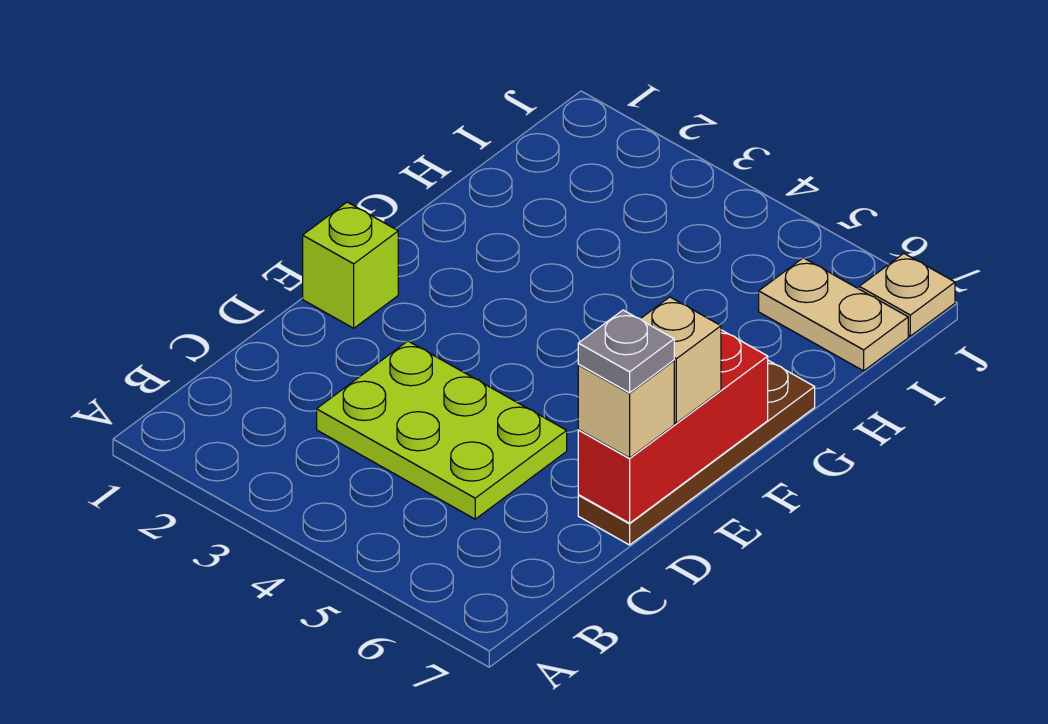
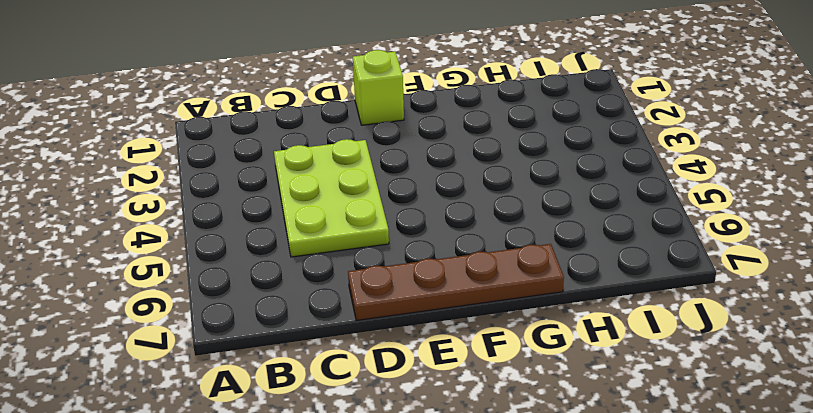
none -> tan 1x2 plate [759,258,908,371]
none -> tan 1x1 plate [859,254,955,336]

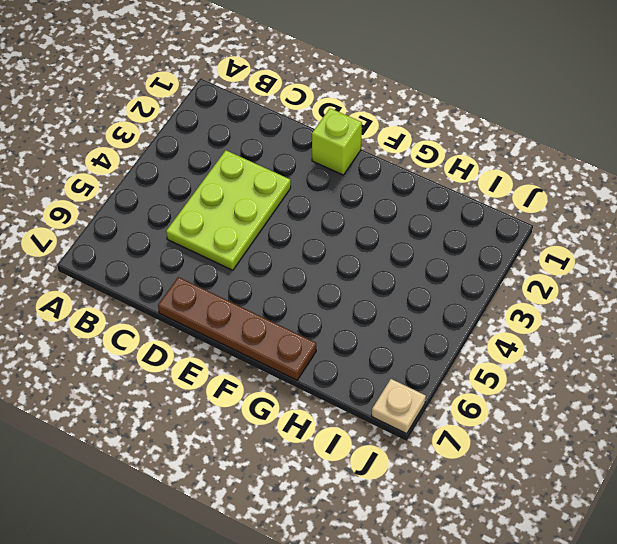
none -> tan 1x2 plate [759,258,908,371]
none -> red 1x3 brick [578,330,768,523]

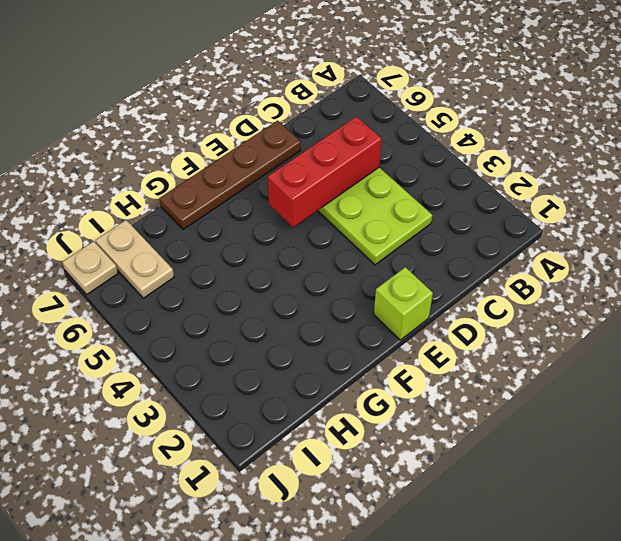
red 1x3 brick [268,117,382,227] -> red 1x3 brick moved to [578,330,768,523]
none -> tan 1x1 brick [578,360,674,458]
none -> tan 1x1 brick [641,297,721,423]

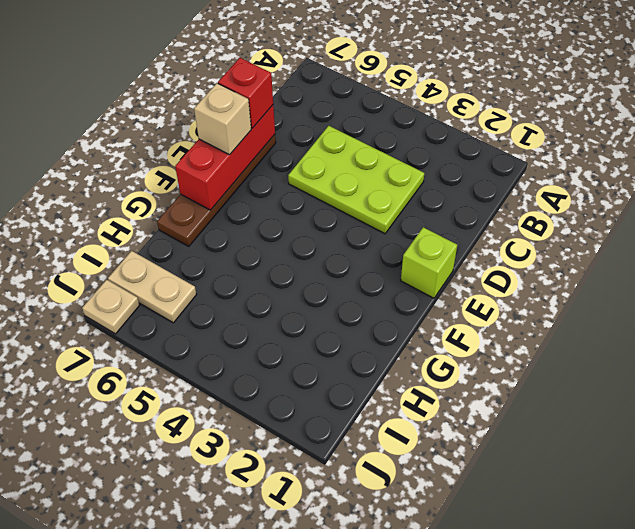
red 1x1 brick [218,58,273,128] -> tan 1x1 brick [578,360,674,458]
none -> grey 1x1 plate [578,310,674,393]

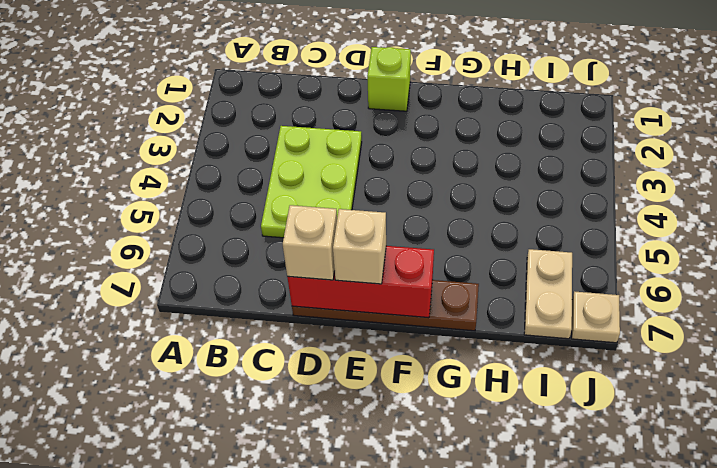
none -> grey 1x1 plate [578,310,674,393]

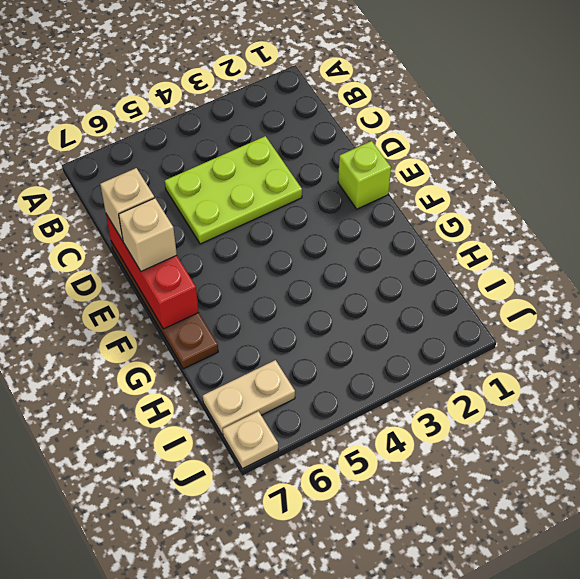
none -> grey 1x1 plate [578,310,674,393]

